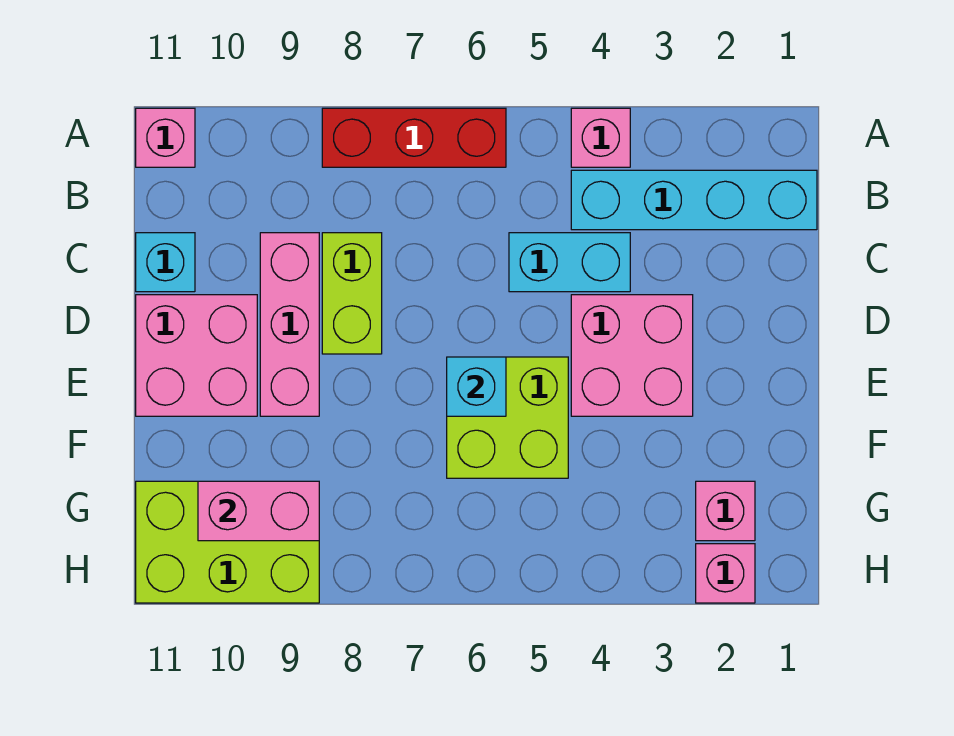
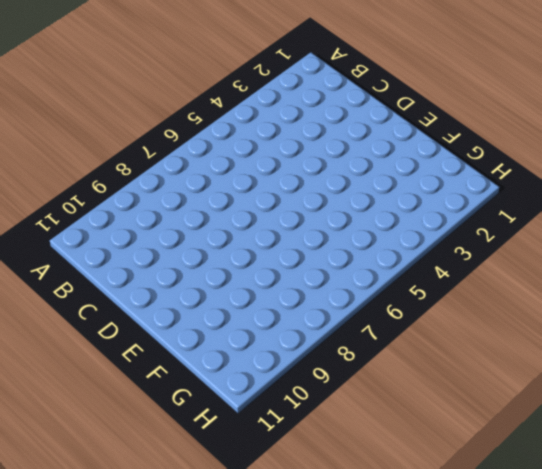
none -> pink 1x1 brick [571,108,630,167]
none -> red 1x3 brick [322,108,506,167]
none -> pink 1x1 brick [136,108,195,167]

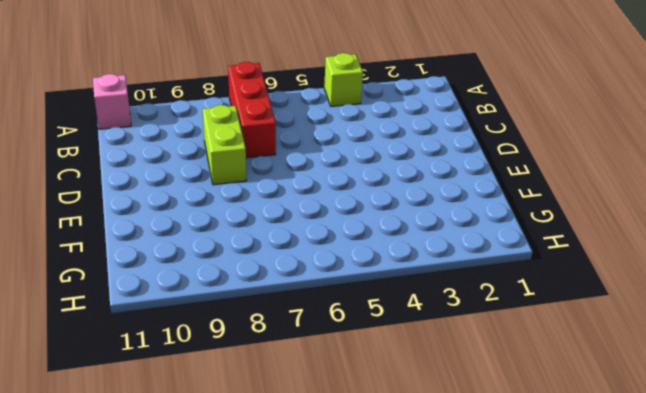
lime 1x1 brick [324,53,363,107] -> pink 1x1 brick [571,108,630,167]
red 1x3 brick [228,62,276,158] -> red 1x3 brick turned to [322,108,506,167]
none -> cyan 1x4 brick [571,170,817,230]
none -> cyan 1x2 brick [509,233,630,292]
none -> pink 1x3 brick [260,233,319,416]

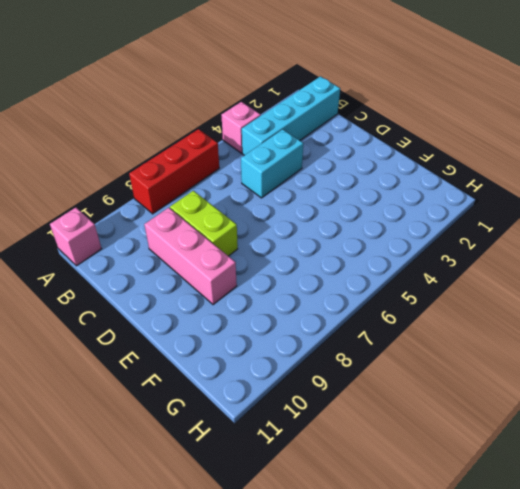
none -> cyan 1x1 brick [136,233,195,292]
none -> pink 2x2 brick [571,295,693,416]
none -> pink 2x2 brick [136,295,257,416]

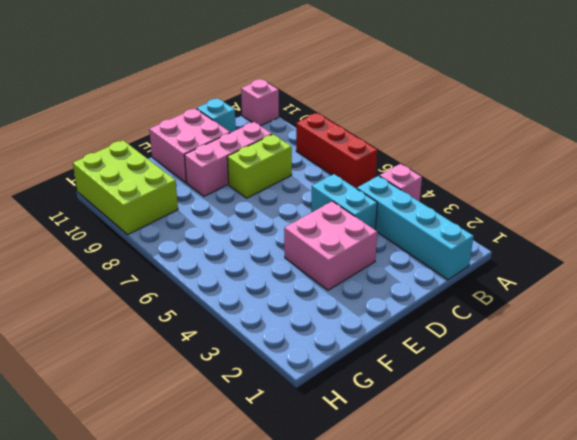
none -> lime 2x2 brick [447,357,568,478]
none -> pink 1x1 brick [696,481,755,541]
none -> pink 1x1 brick [696,544,755,603]

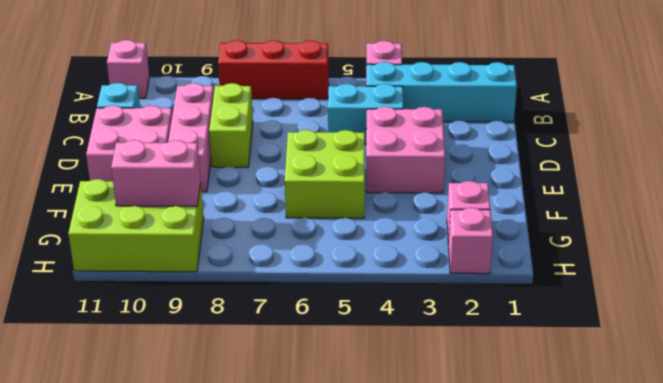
none -> cyan 1x1 brick [447,357,506,416]

